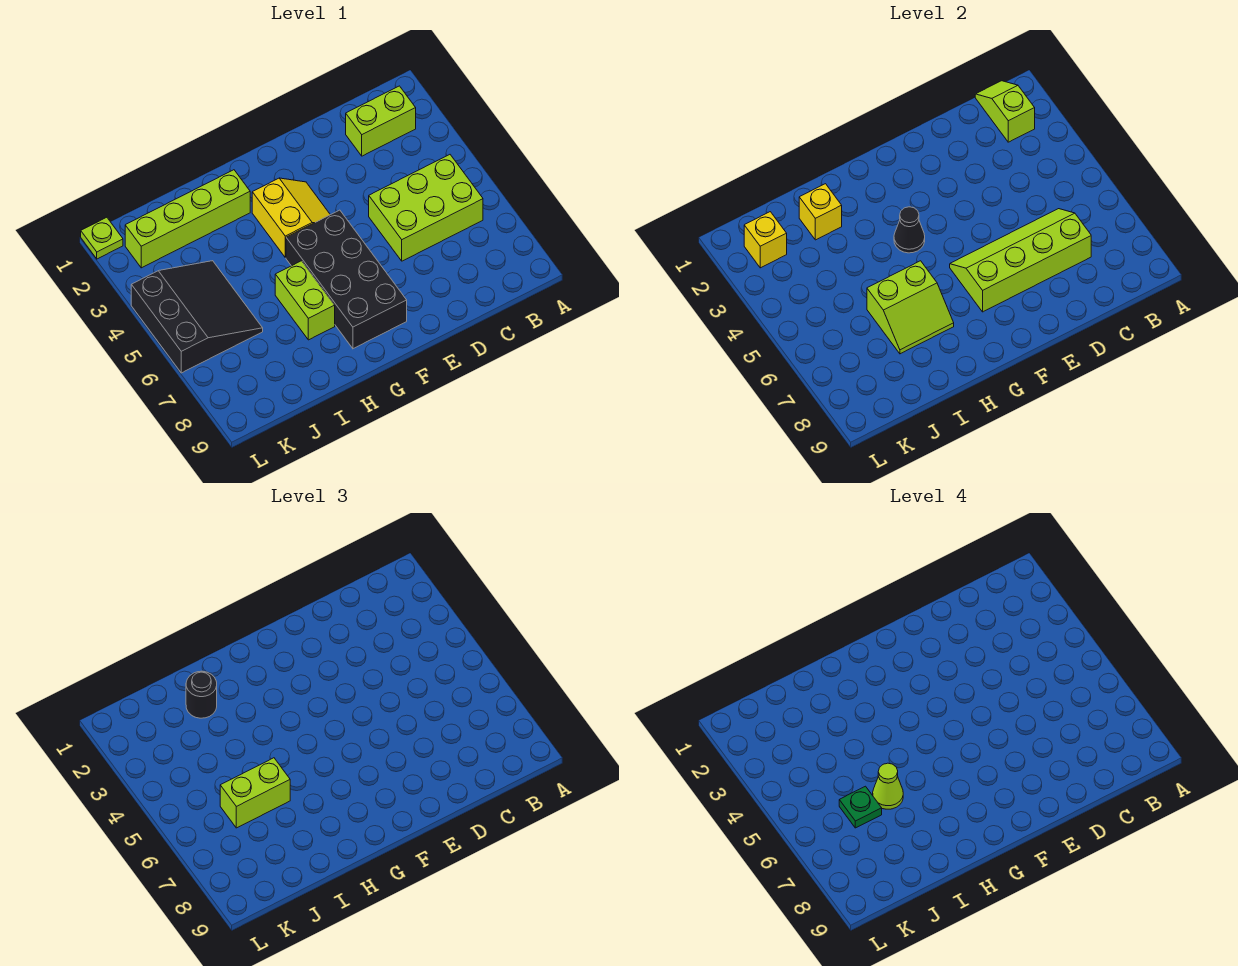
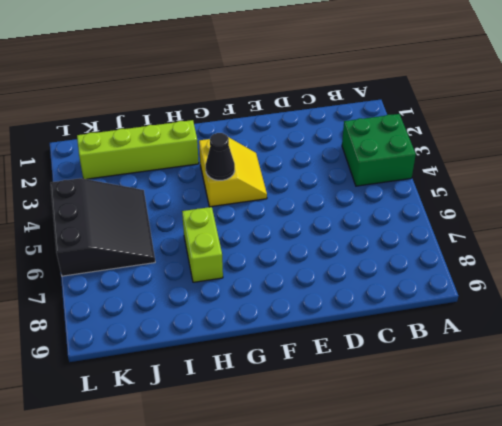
green 2x2 brick [342,114,416,186] -> none
none -> lime 1x2 brick [346,86,416,156]
none -> lime 2x3 brick [369,155,483,261]
none -> black 2x4 brick [286,210,407,349]

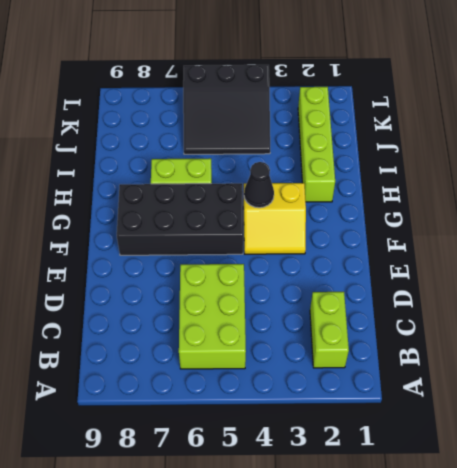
none -> lime 1x1 plate [81,217,123,259]
none -> lime 1x2 slope [975,81,1035,142]
none -> lime 2x4 slope [950,209,1091,312]

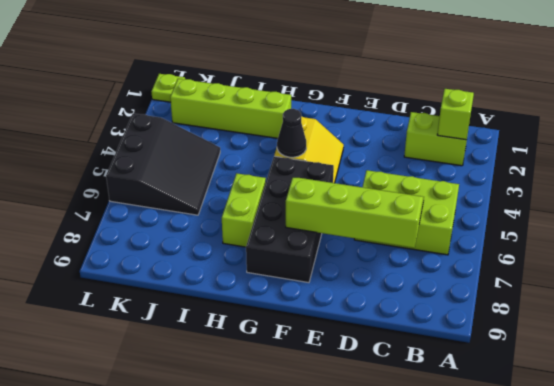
none -> lime 2x2 slope [867,261,954,354]
none -> yellow 1x1 brick [799,184,842,240]
none -> yellow 1x1 brick [744,212,787,268]

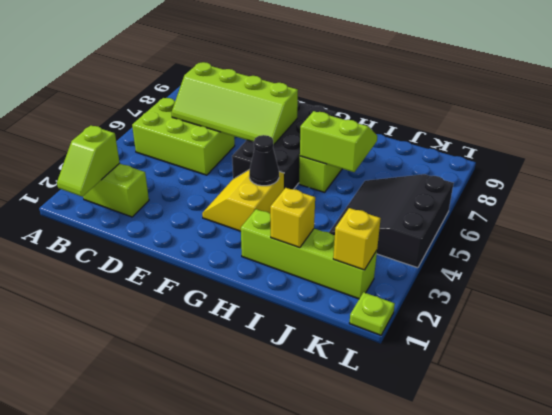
none -> black 1x1 round brick [186,671,217,718]
none -> lime 1x2 brick [220,758,290,828]
none -> lime 1x1 cone [873,763,903,809]

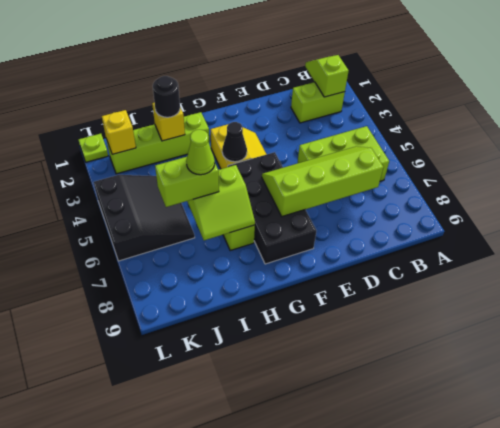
none -> green 1x1 plate [839,786,882,828]

